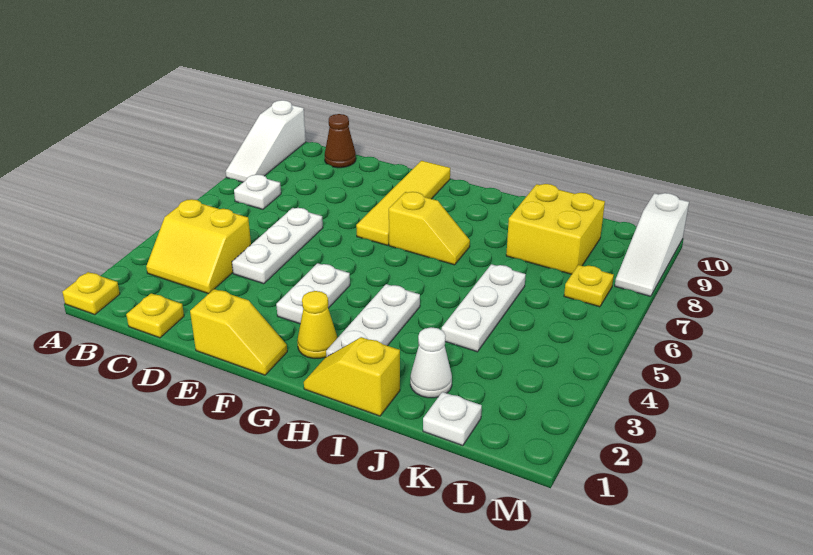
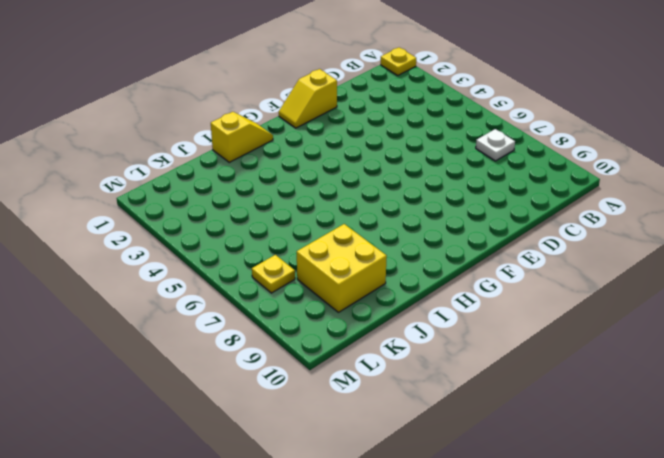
none -> white 1x3 slope [226,100,306,182]
none -> yellow 2x2 slope [146,199,251,294]
none -> yellow 1x1 plate [126,293,184,338]

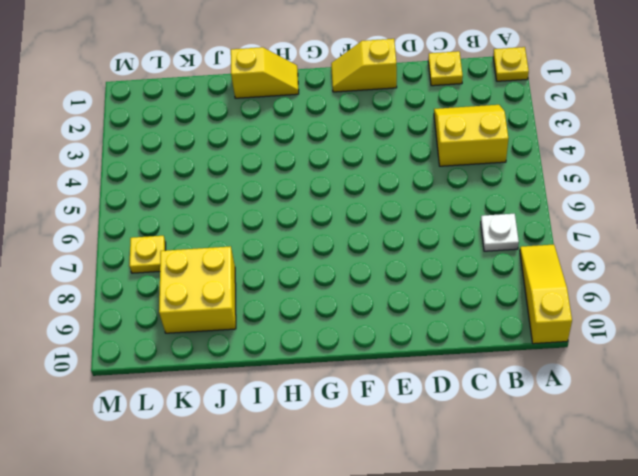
yellow 1x3 slope [520,245,572,344] -> white 1x3 slope [226,100,306,182]
none -> brown 1x1 cone [324,114,356,168]
none -> white 1x3 plate [232,208,323,284]
none -> white 1x2 plate [276,263,350,324]

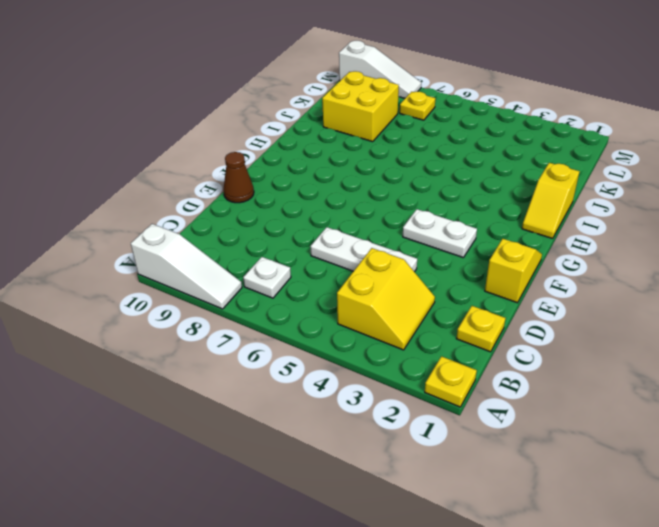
brown 1x1 cone [223,152,254,203] -> brown 1x1 cone moved to [324,114,356,168]
none -> yellow 1x4 tile [356,161,450,245]
none -> yellow 1x1 cone [297,291,337,358]
none -> yellow 1x2 slope [389,192,470,265]

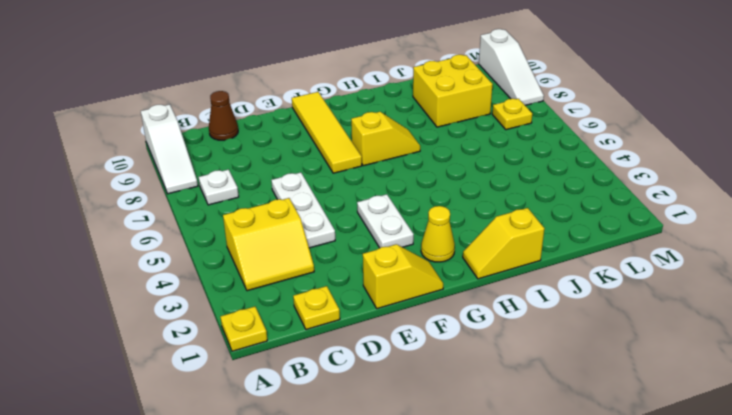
none -> white 1x3 plate [326,284,420,357]
none -> white 1x1 cone [410,327,452,398]
none -> white 1x3 plate [441,264,526,352]

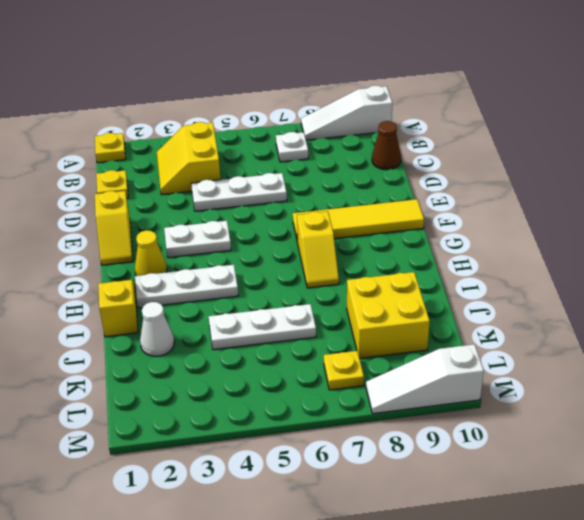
none -> white 1x1 plate [423,392,482,446]

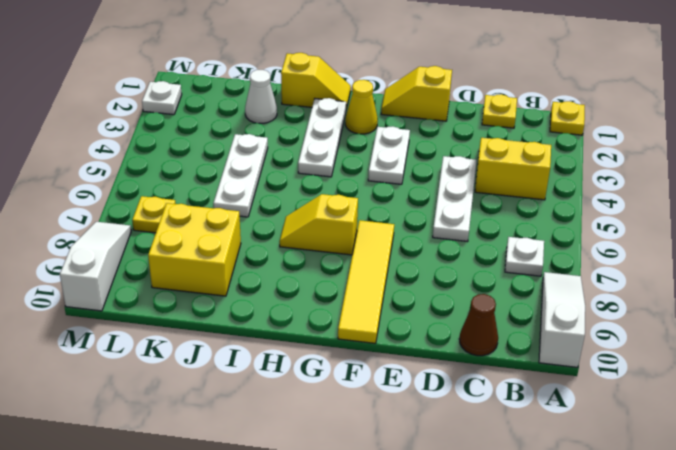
white 1x1 plate [142,81,182,115] -> white 1x1 plate moved to [423,392,482,446]

